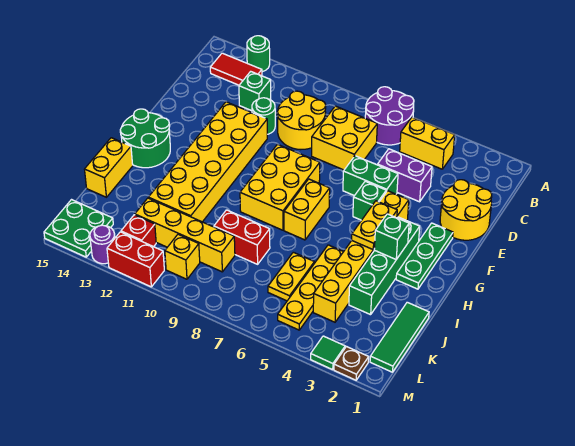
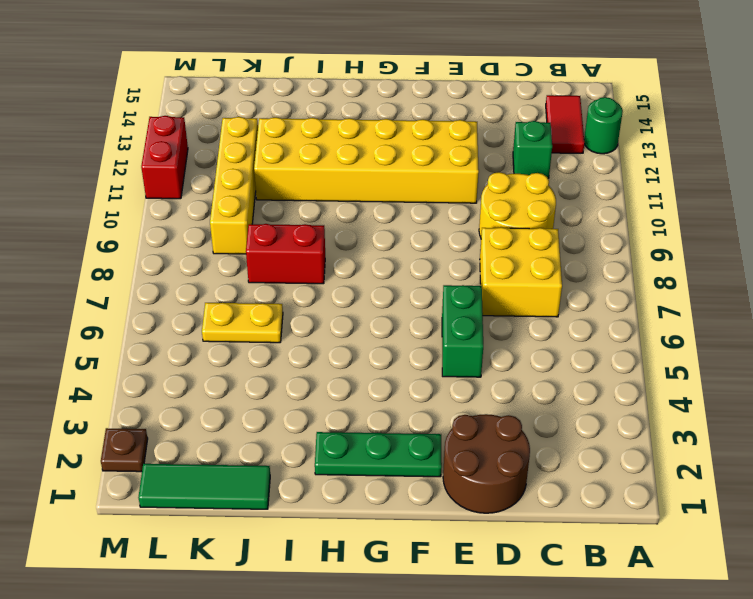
brown 2x2 round brick [443,414,530,513] -> yellow 2x2 round brick [440,180,492,240]
red 1x2 brick [246,224,325,284] -> red 1x2 brick turned to [214,210,270,264]
none -> purple 2x2 round brick [365,87,414,145]
none -> yellow 1x2 brick [400,117,455,169]
none -> purple 1x2 brick [378,149,432,202]
none -> green 1x1 round brick [252,98,275,134]

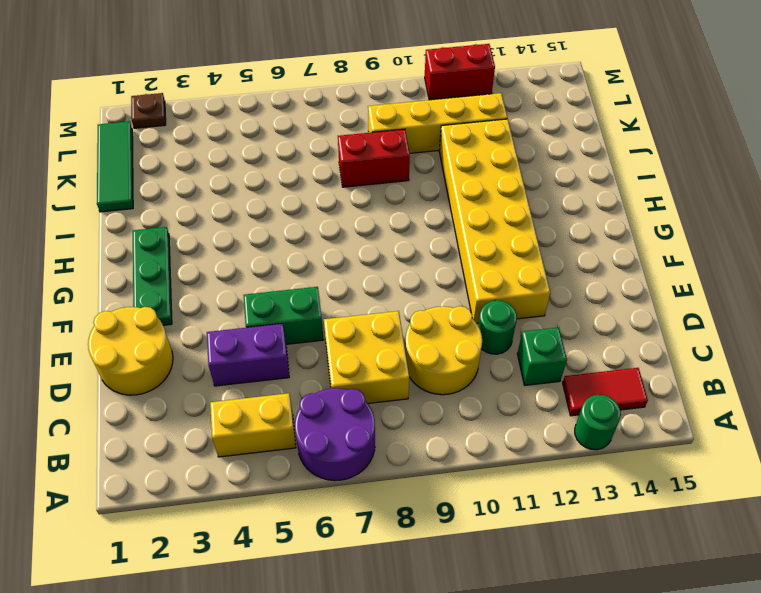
none -> yellow 1x6 brick [313,191,409,322]
none -> green 1x1 brick [353,181,386,220]
none -> yellow 2x3 brick [240,144,320,230]
none -> green 1x4 brick [349,217,420,315]

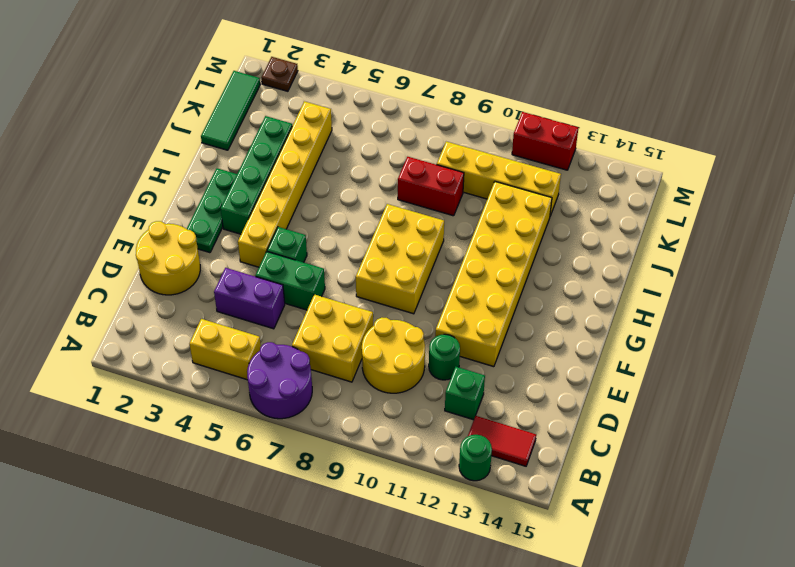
none -> yellow 1x2 brick [284,179,330,240]
none -> green 2x2 round brick [120,109,170,168]
none -> yellow 1x4 plate [278,245,343,330]
none -> yellow 1x2 brick [84,138,133,197]

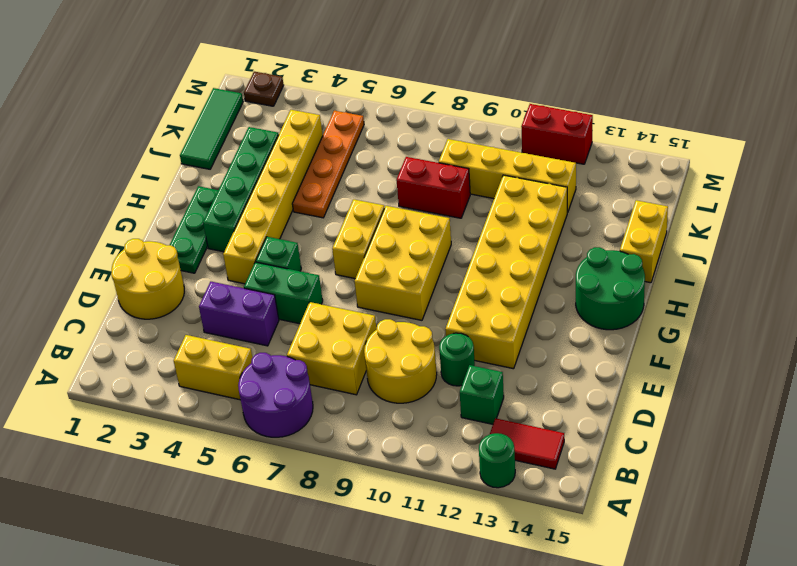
orange 1x4 plate [292,111,364,218] -> yellow 1x4 plate [278,245,343,330]
none -> yellow 1x2 plate [268,252,314,301]
none -> yellow 1x1 brick [165,234,200,279]
none -> red 1x1 brick [121,215,156,247]
none -> green 2x2 plate [44,200,113,257]

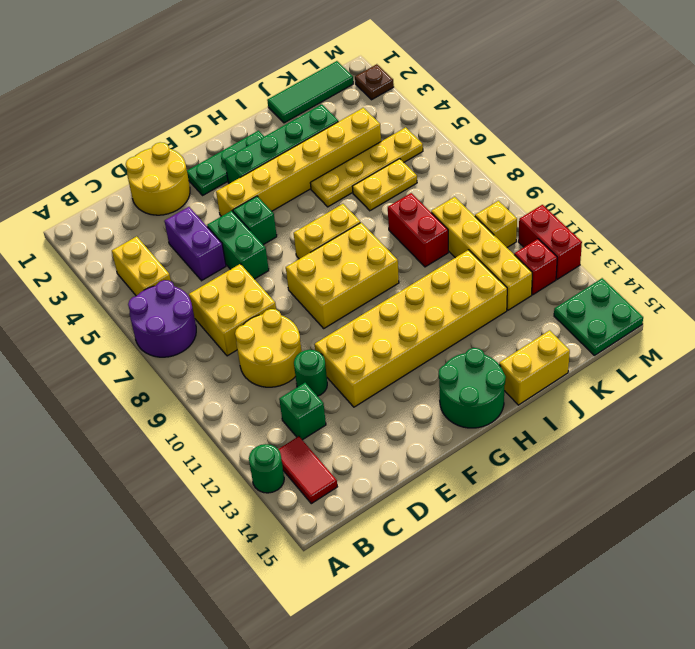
none -> green 1x1 tile [311,336,345,370]
none -> purple 1x1 round brick [90,225,115,264]
none -> yellow 1x2 plate [352,201,397,249]
none -> green 1x1 brick [374,214,409,259]

